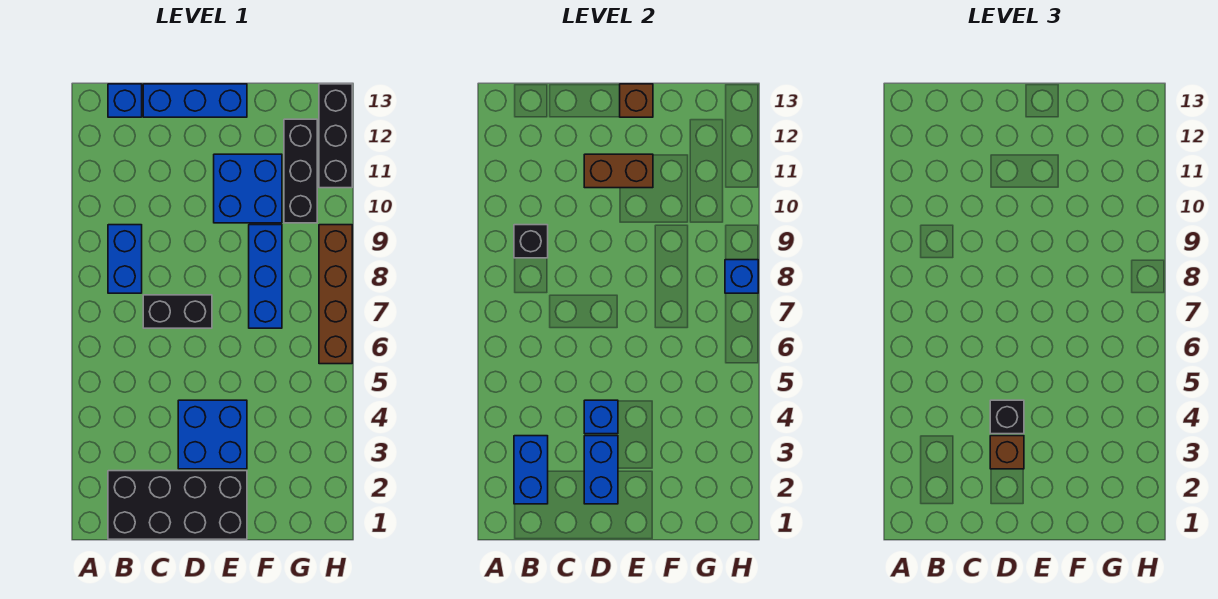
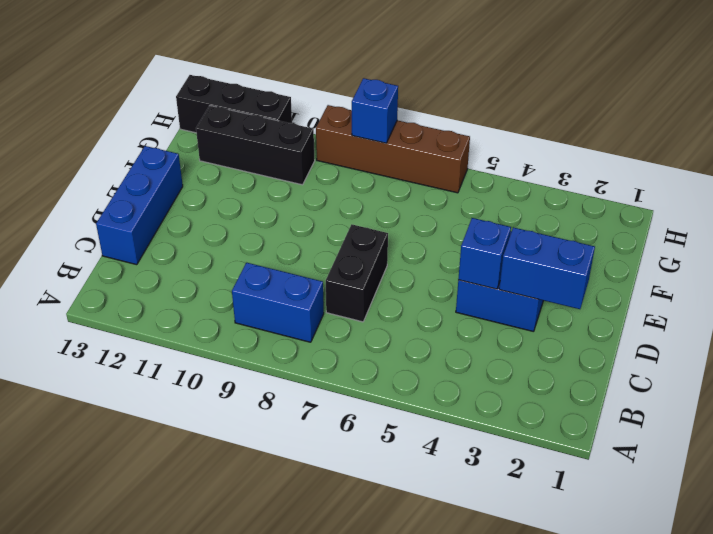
none -> black 2x4 brick [108,471,247,539]
none -> blue 1x1 brick [108,84,142,117]
none -> blue 2x2 brick [214,154,282,223]

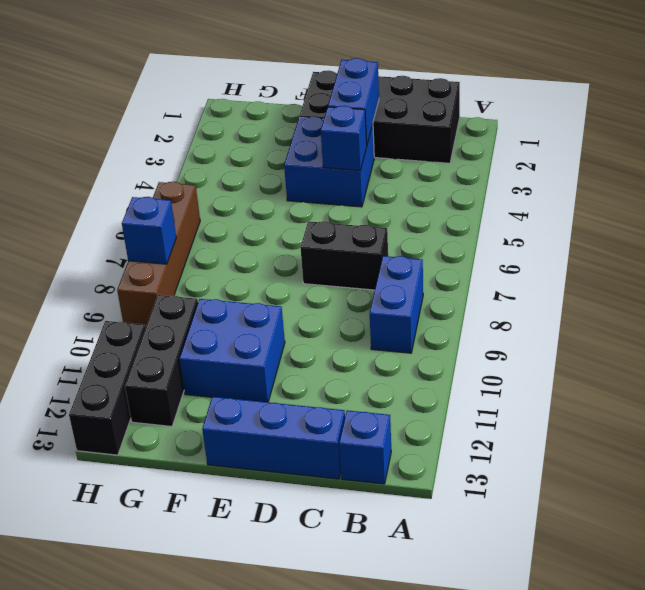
none -> blue 1x3 brick [249,225,282,328]
none -> blue 1x2 brick [514,436,548,504]
none -> black 1x1 brick [514,225,548,258]

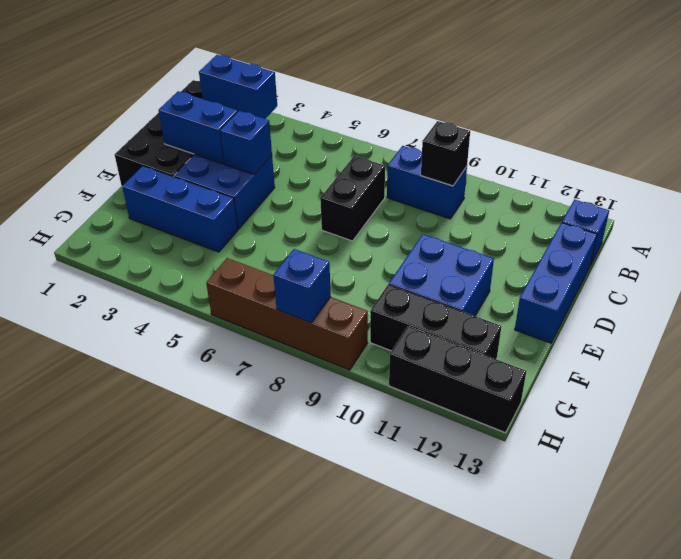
blue 1x3 brick [122,166,238,252] -> blue 1x3 brick moved to [249,225,282,328]
none -> brown 1x2 brick [584,154,653,188]
none -> brown 1x1 brick [620,84,653,117]
none -> brown 1x1 brick [990,436,1024,469]

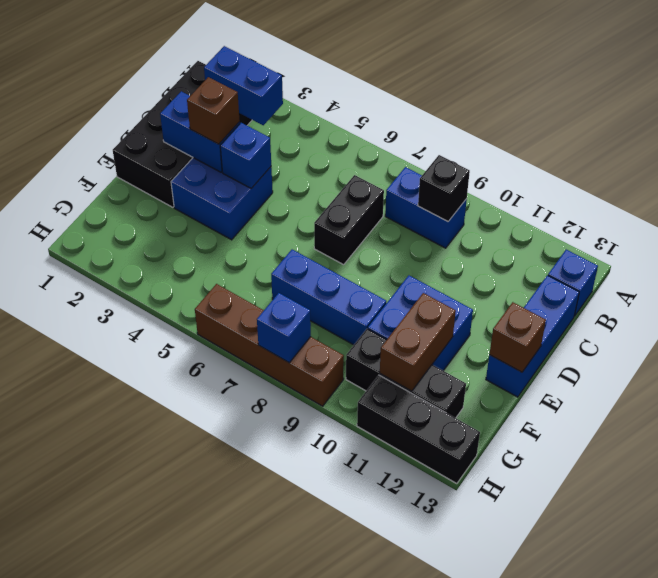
brown 1x2 brick [380,293,456,391] -> brown 1x2 brick moved to [584,154,653,188]
none -> black 1x1 brick [990,400,1024,434]

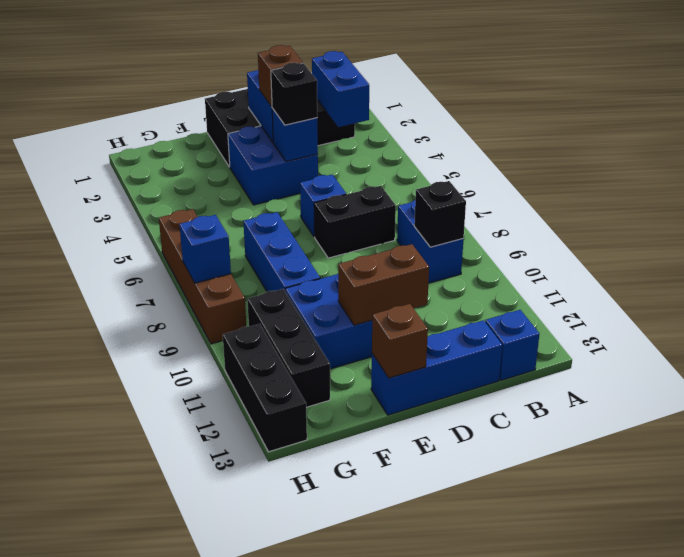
blue 1x1 brick [300,175,346,237] -> none

